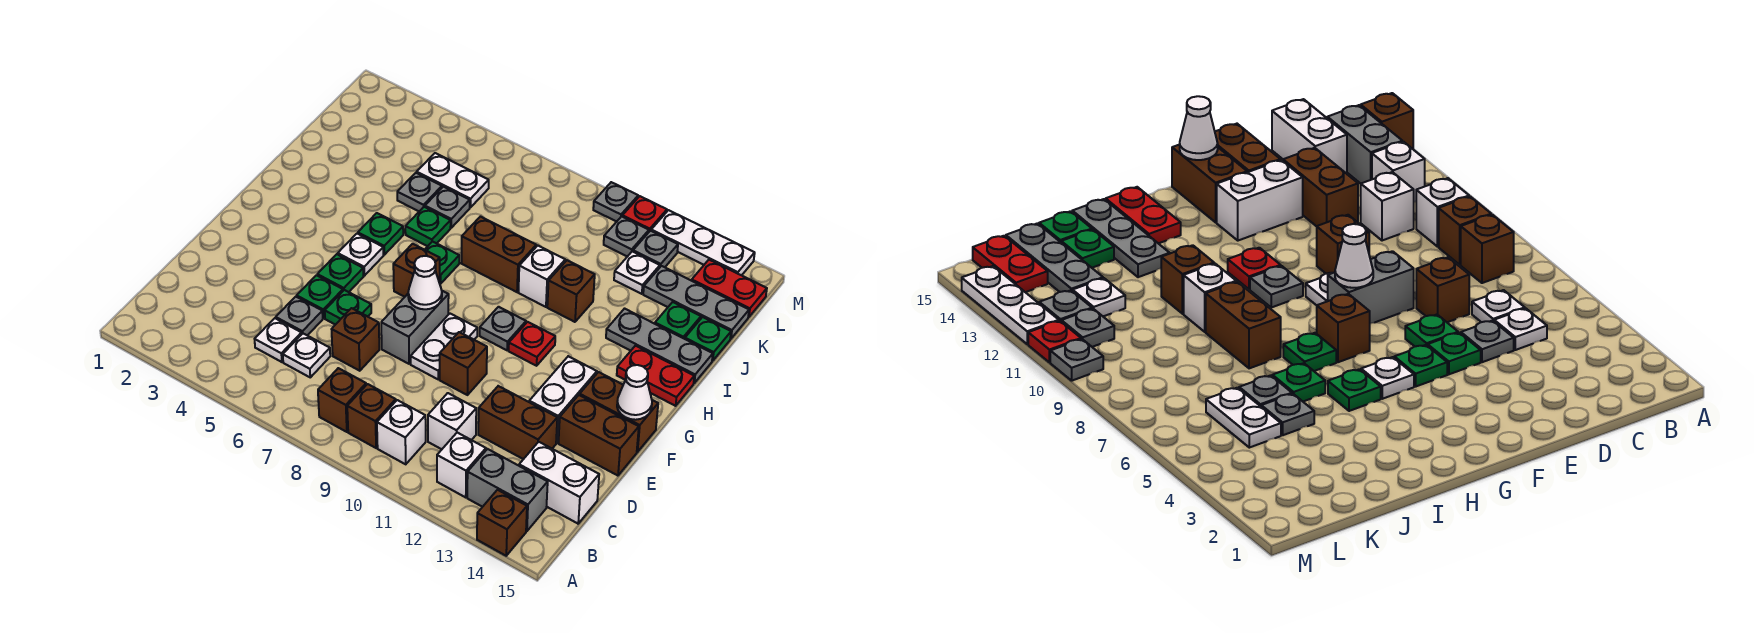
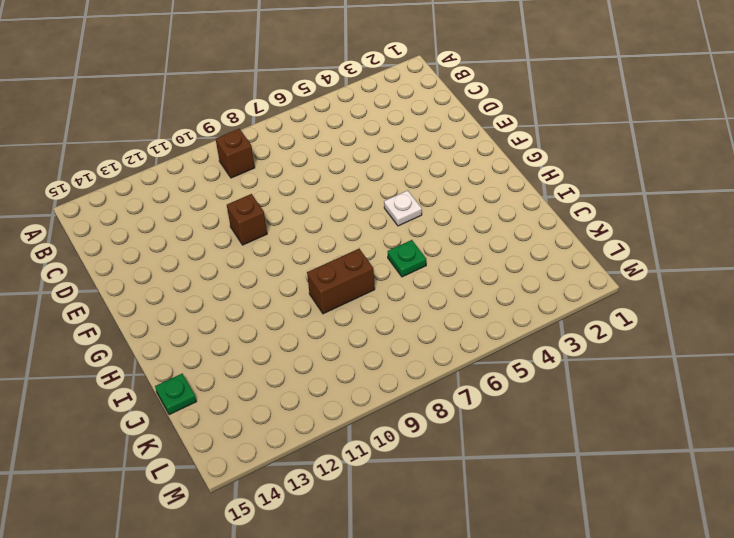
none -> brown 1x1 brick [477,490,527,556]
none -> brown 1x1 brick [318,368,366,432]
none -> white 1x1 brick [377,400,426,464]
none -> white 1x1 brick [437,433,486,497]

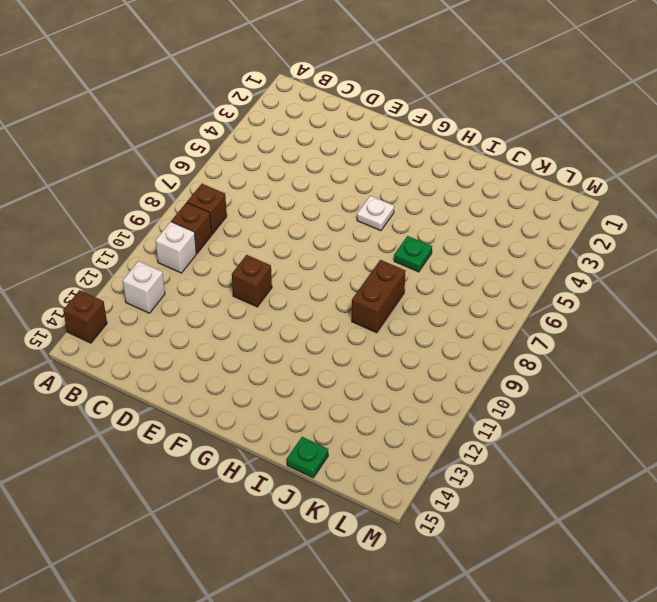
none -> grey 1x2 brick [467,449,548,531]
none -> white 1x1 plate [255,318,302,362]
none -> white 1x1 plate [283,334,330,377]
none -> white 1x1 brick [428,393,476,449]

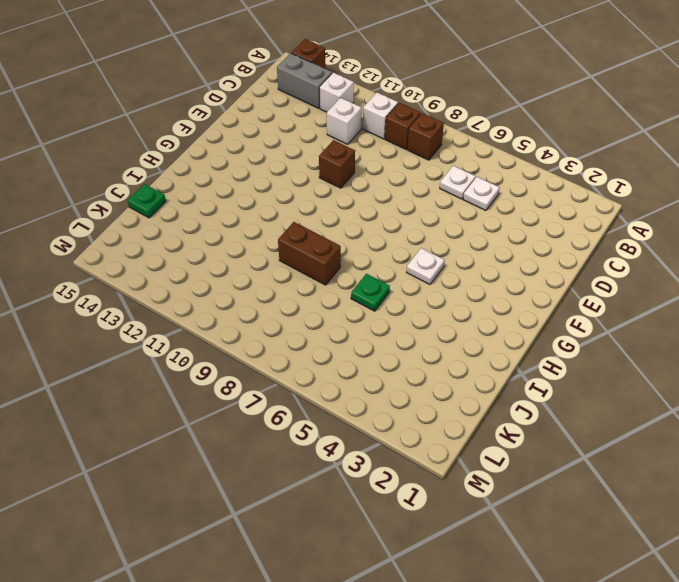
none -> white 1x2 brick [519,442,599,524]
none -> grey 1x1 plate [276,297,323,336]
none -> brown 1x1 brick [332,308,379,371]
none -> brown 1x2 brick [478,386,557,459]

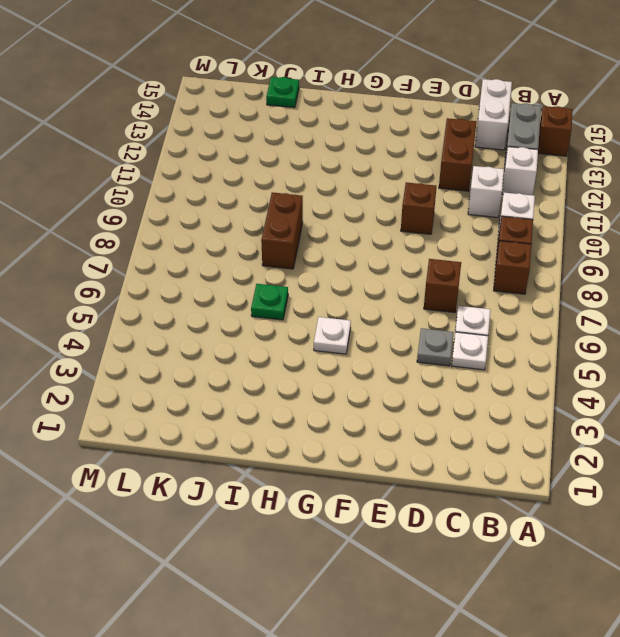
none -> green 1x1 plate [297,275,343,318]
none -> green 1x1 plate [325,290,371,325]
none -> grey 1x2 brick [381,291,449,364]
none -> white 1x2 plate [410,314,477,379]

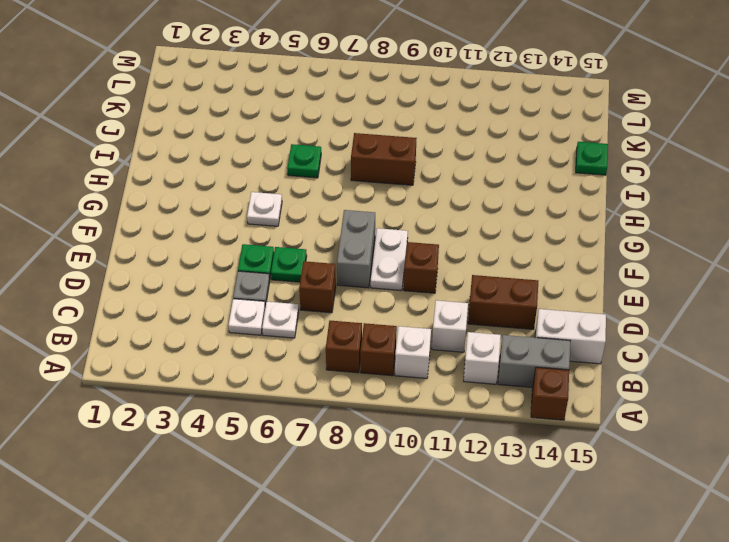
none -> white 1x2 brick [529,356,597,443]
none -> brown 1x2 brick [558,395,639,476]
none -> green 1x1 plate [317,254,364,292]
none -> brown 1x2 brick [580,372,658,452]

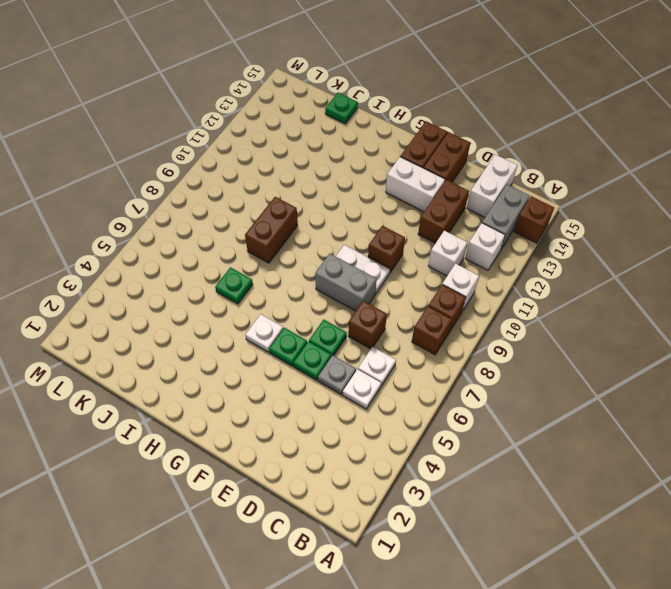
none -> brown 1x1 brick [393,244,440,297]
none -> grey 1x1 plate [480,307,526,350]
none -> red 1x1 plate [509,322,555,366]
none -> green 1x1 plate [358,213,403,255]

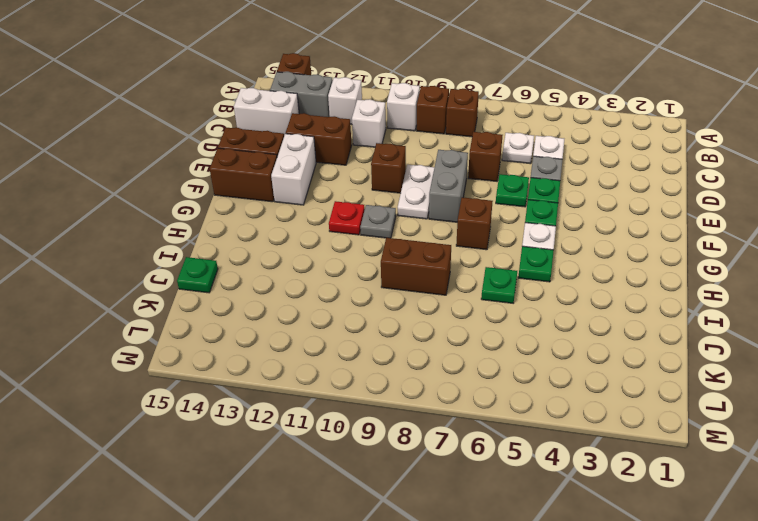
none -> green 1x1 plate [425,242,459,284]
none -> red 1x2 plate [617,346,694,406]
none -> white 1x1 brick [518,246,565,307]
none -> brown 1x1 brick [547,260,595,322]

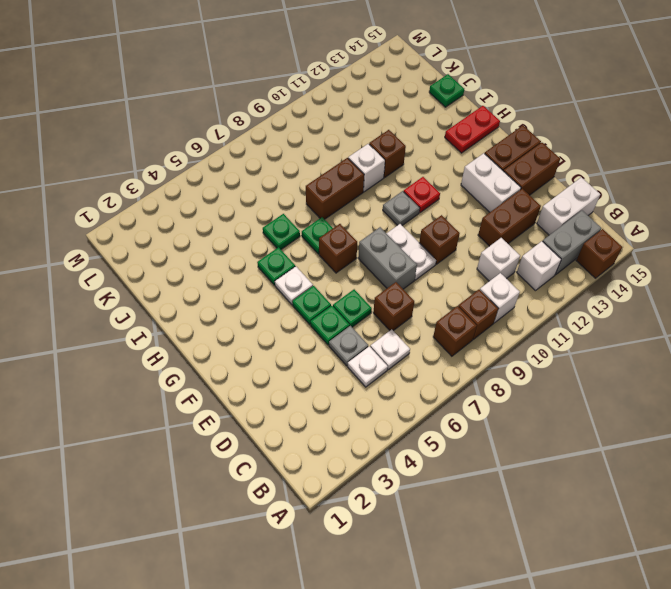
none -> grey 1x3 plate [606,309,713,383]
none -> grey 1x1 plate [397,173,442,211]
none -> grey 1x1 plate [425,187,470,228]
none -> green 1x1 plate [655,302,701,339]

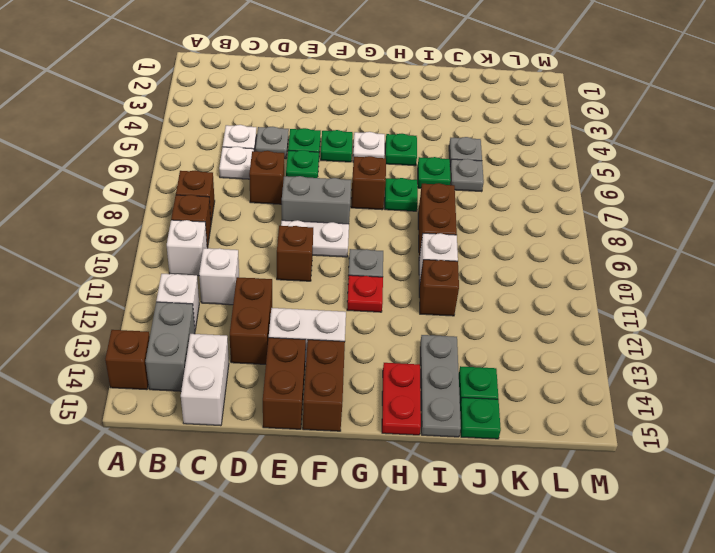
none -> white 1x2 plate [417,153,489,208]
none -> white 1x1 plate [614,251,660,294]
none -> grey 1x3 plate [643,266,749,339]
none -> grey 1x1 plate [604,216,649,257]

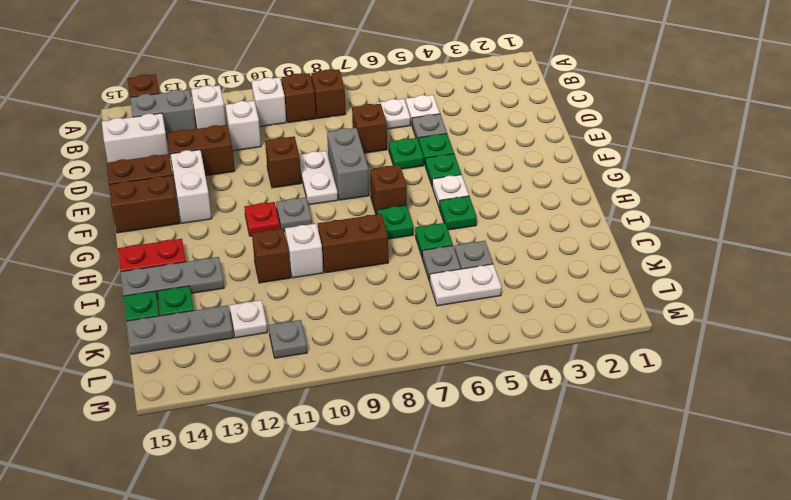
none -> grey 1x1 plate [633,231,678,267]
none -> red 1x2 plate [692,260,767,317]
none -> grey 1x1 plate [593,182,638,222]
none -> red 1x1 plate [622,196,667,232]

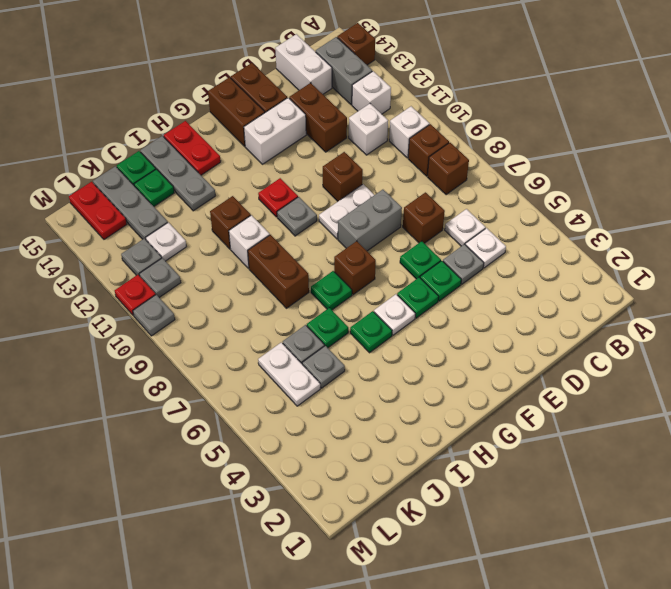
none -> white 1x3 plate [651,210,755,275]
none -> white 1x1 cone [408,256,442,309]
none -> white 1x1 cone [617,365,652,420]

